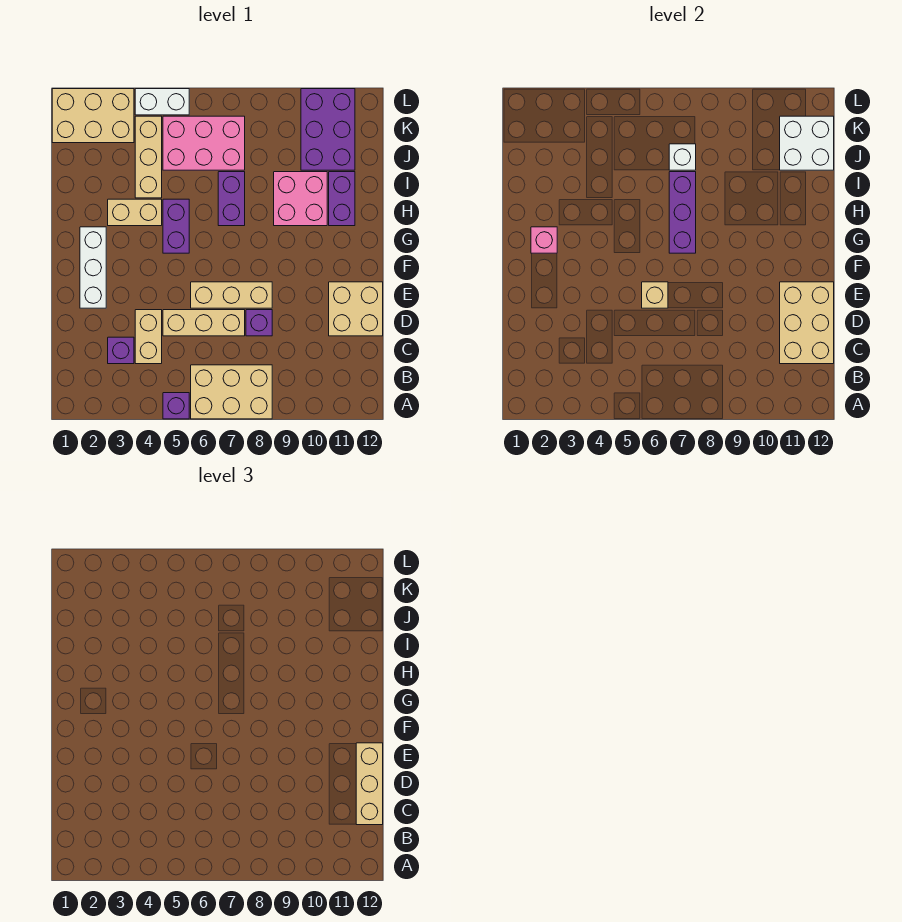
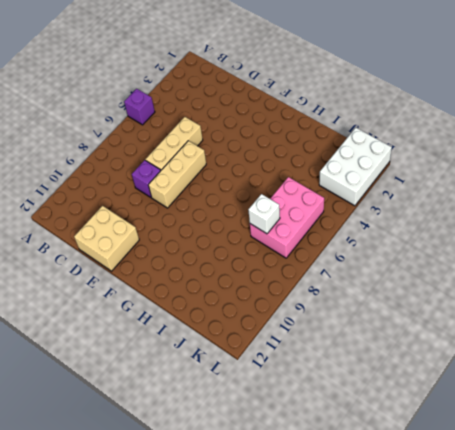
white 2x3 brick [319,128,392,206] -> tan 2x3 brick [52,89,134,143]
none -> tan 2x3 brick [191,365,272,419]
none -> purple 1x1 brick [108,337,134,364]
none -> tan 1x2 brick [135,310,162,364]

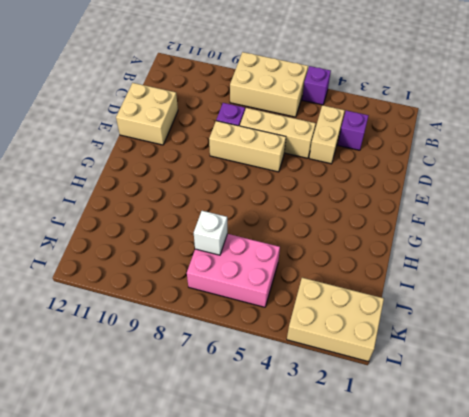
none -> white 1x3 brick [80,227,106,308]
none -> purple 1x2 brick [163,199,189,253]
none -> tan 1x2 brick [108,199,162,226]

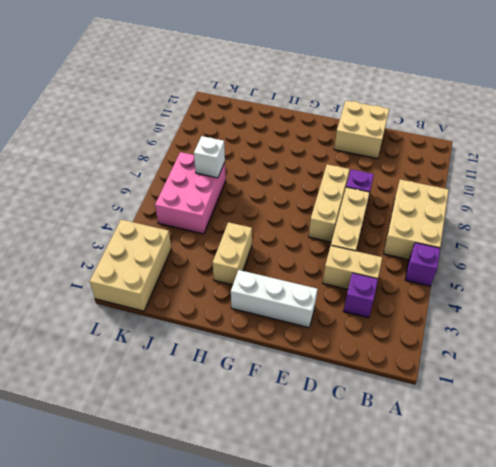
none -> purple 1x2 brick [163,199,189,253]
none -> purple 1x2 brick [218,172,245,226]
none -> pink 2x2 brick [274,172,327,226]

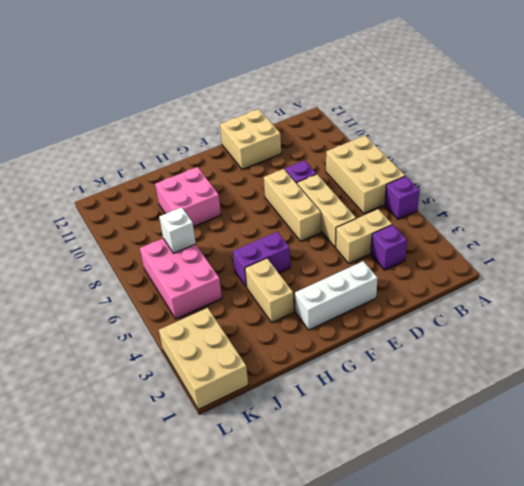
none -> purple 1x2 brick [218,172,245,226]
none -> purple 1x2 brick [329,172,355,226]
none -> tan 1x3 brick [135,116,162,198]

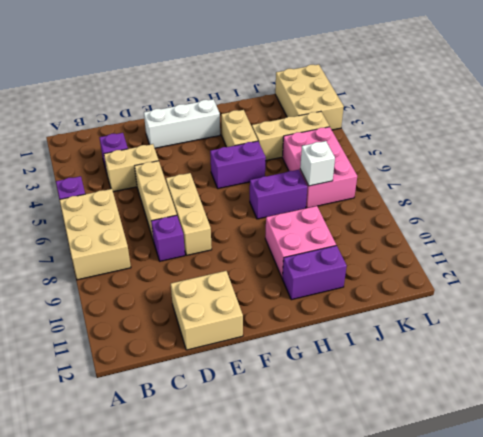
none -> purple 2x3 brick [301,89,355,170]
none -> white 1x2 brick [135,89,189,115]
none -> tan 2x3 brick [780,282,834,364]

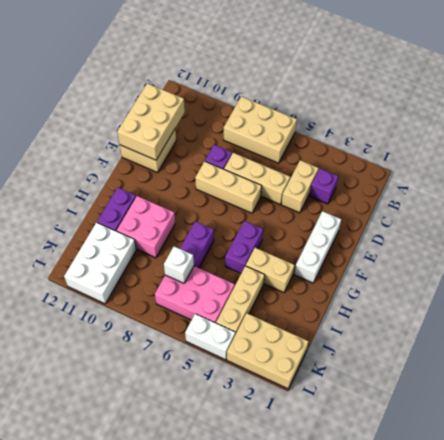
white 2x3 brick [64,222,136,304] -> purple 2x3 brick [301,89,355,170]
none -> purple 1x1 brick [163,393,189,419]
none -> tan 1x1 brick [642,282,668,308]
none -> pink 1x1 brick [531,227,557,253]

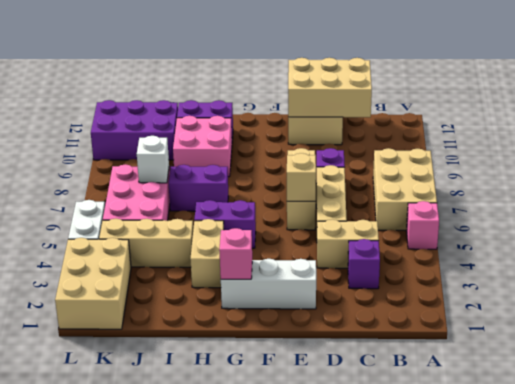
pink 1x1 brick [406,201,439,249] -> purple 1x1 brick [163,393,189,419]
none -> purple 1x3 brick [669,172,696,253]
none -> white 2x2 brick [780,116,834,170]
none -> tan 1x3 brick [356,743,383,825]

